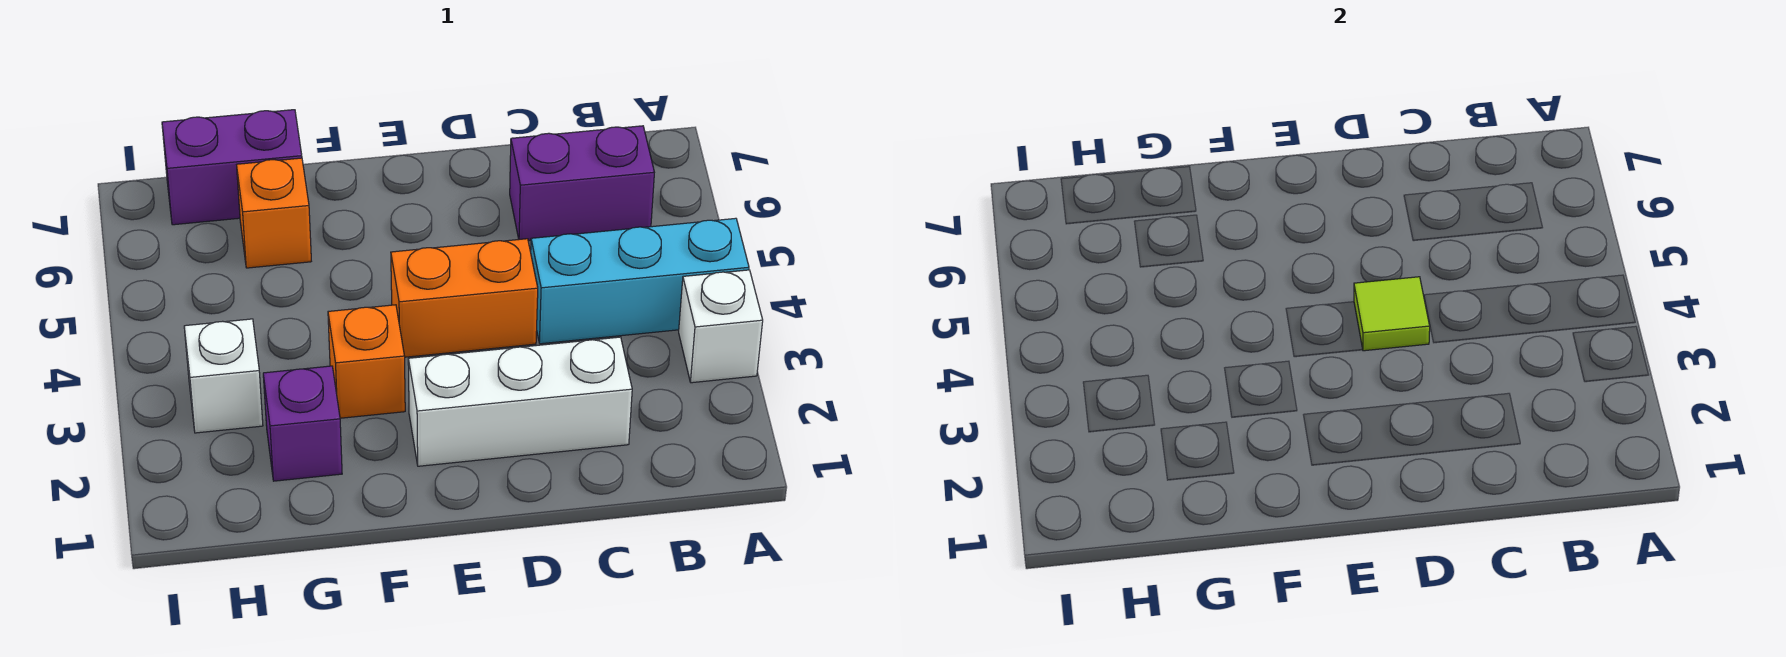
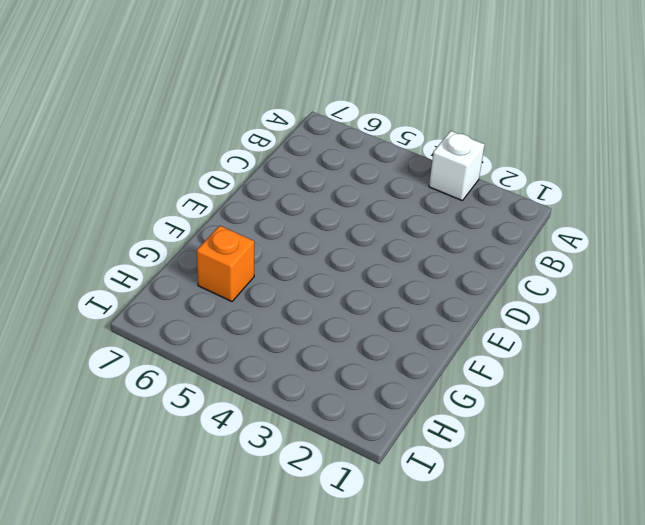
none -> cyan 1x3 brick [531,218,749,344]
none -> purple 1x2 brick [510,126,654,241]

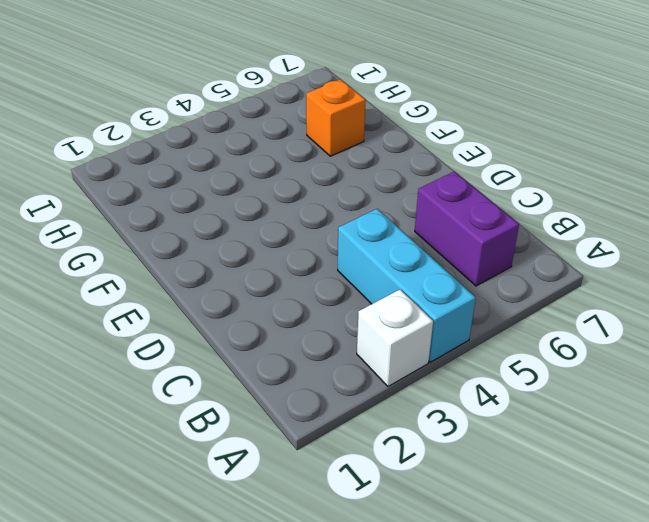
none -> white 1x3 brick [408,337,632,466]
none -> orange 1x2 brick [391,239,538,357]

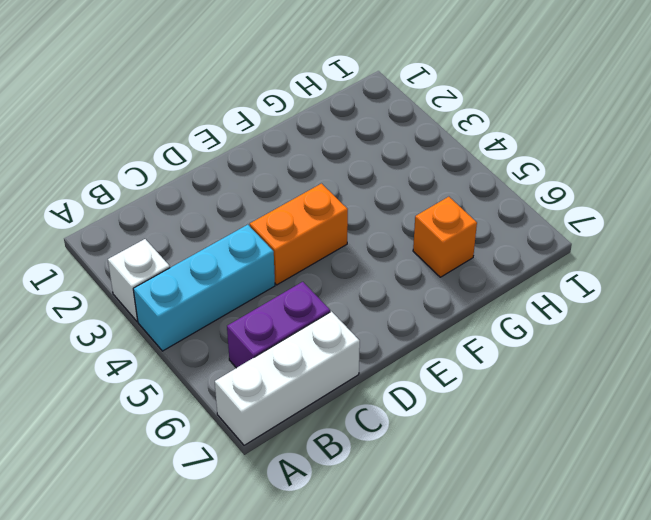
white 1x3 brick [215,312,360,445] -> white 1x3 brick moved to [408,337,632,466]
none -> orange 1x1 brick [328,305,405,418]
none -> purple 1x1 brick [263,366,342,481]

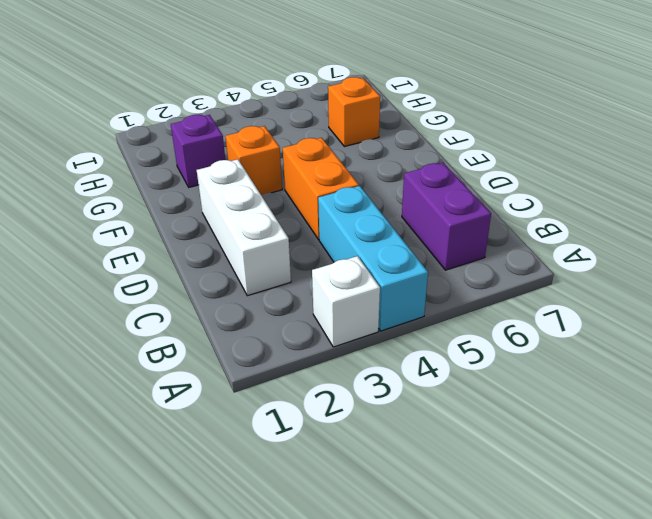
none -> purple 1x2 brick [162,110,302,225]
none -> white 1x1 brick [184,319,263,433]

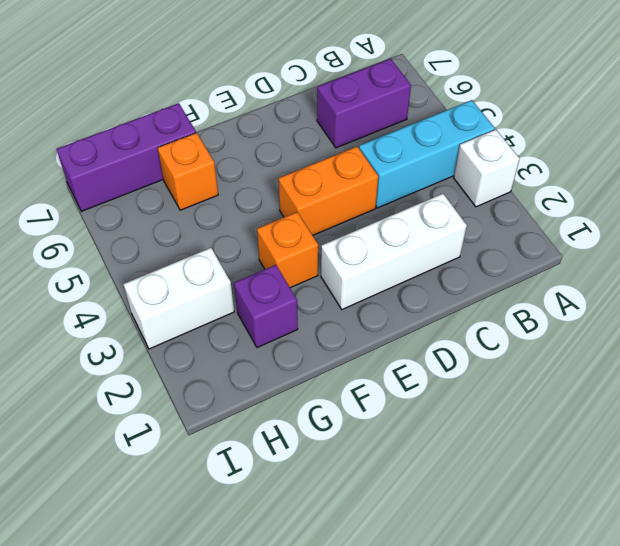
purple 1x3 brick [56,103,196,211] -> purple 1x2 brick [162,110,302,225]
white 1x2 brick [123,248,234,349] -> white 1x1 brick [184,319,263,433]
none -> lime 1x1 tile [1354,277,1430,351]

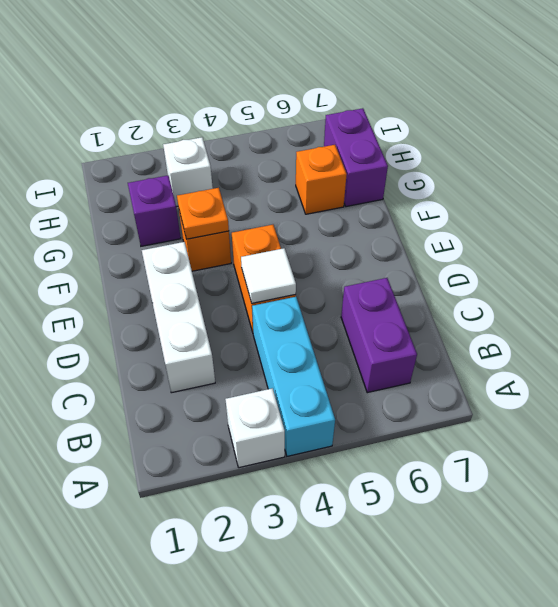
white 1x1 tile [241,248,296,303] -> lime 1x1 tile [1354,277,1430,351]
orange 1x1 plate [177,188,229,239] -> none

